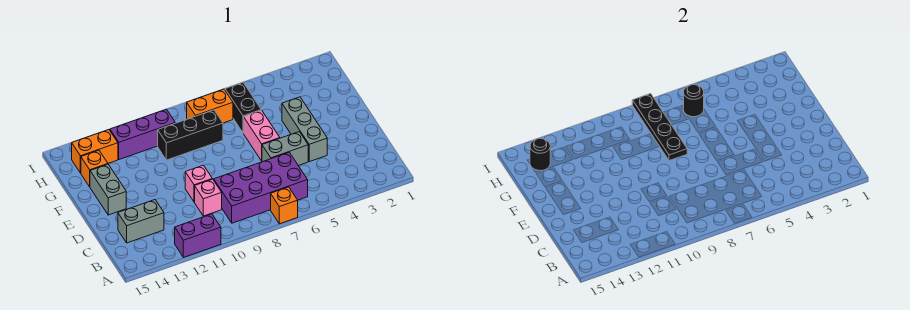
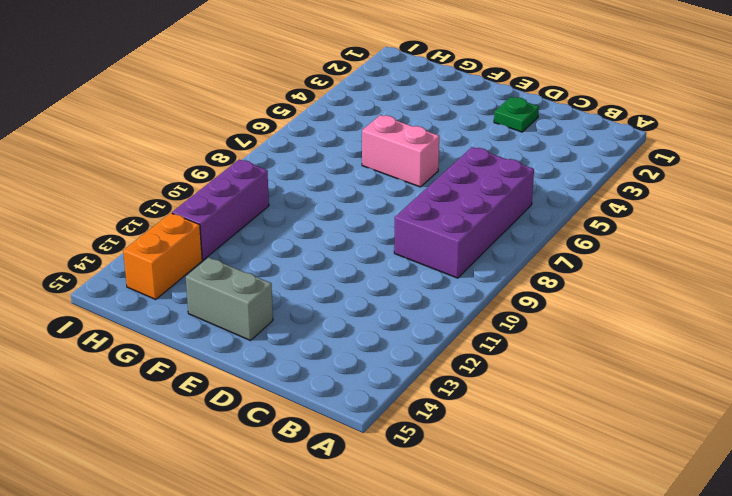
green 1x1 plate [494,97,539,132] -> none
none -> orange 1x1 brick [271,187,298,224]
none -> purple 1x2 brick [175,214,221,258]
none -> pink 1x1 brick [195,179,222,216]

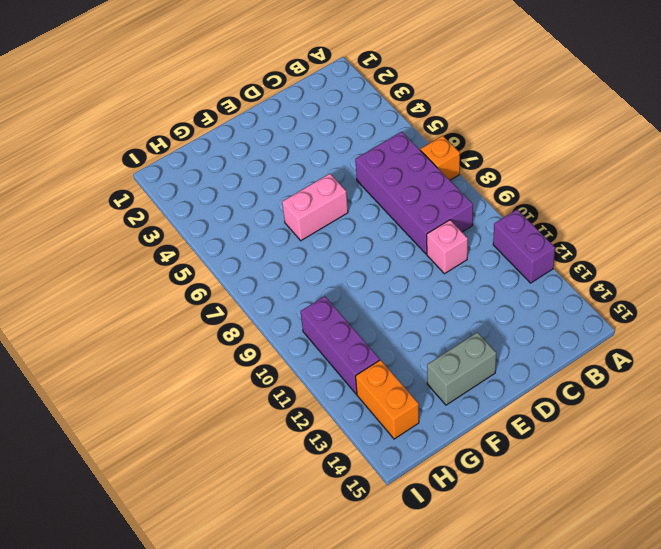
none -> grey 1x2 brick [118,200,164,243]
none -> grey 1x3 brick [282,97,327,162]
none -> grey 1x2 brick [262,132,308,166]

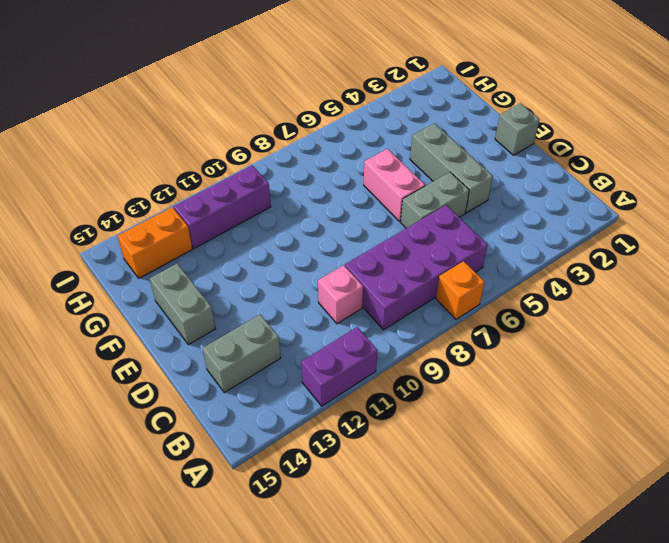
grey 1x1 brick [495,103,540,155] -> none
none -> pink 1x1 brick [185,165,212,202]
none -> black 1x2 brick [225,82,261,133]
none -> black 1x3 brick [158,110,223,160]

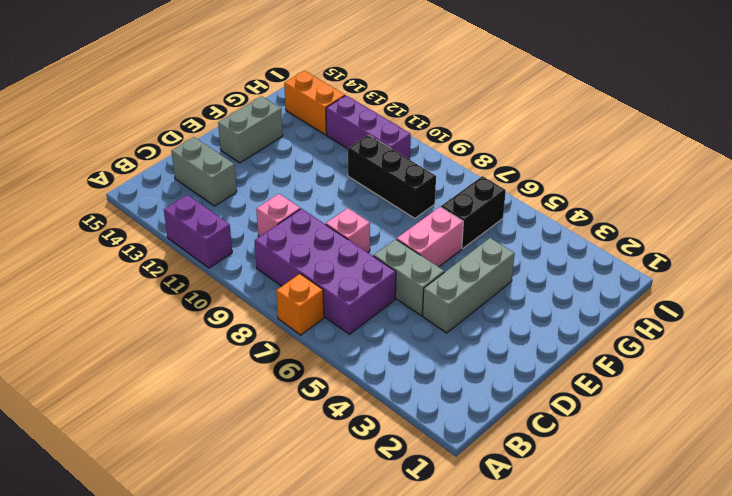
pink 1x1 brick [326,208,370,252] -> pink 1x1 brick moved to [185,165,212,202]
none -> orange 1x1 brick [81,150,108,187]
none -> orange 1x2 brick [187,89,233,123]
none -> black 1x4 plate [632,94,687,161]

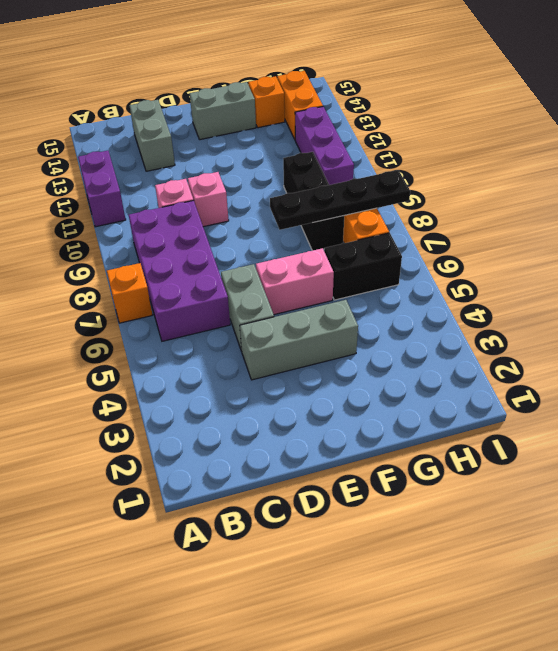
none -> black 1x1 round brick [684,85,704,117]
none -> black 1x1 round brick [530,138,550,171]

